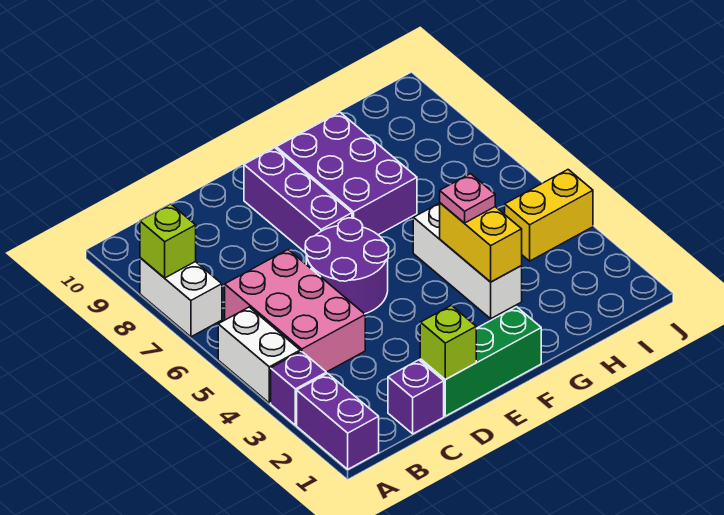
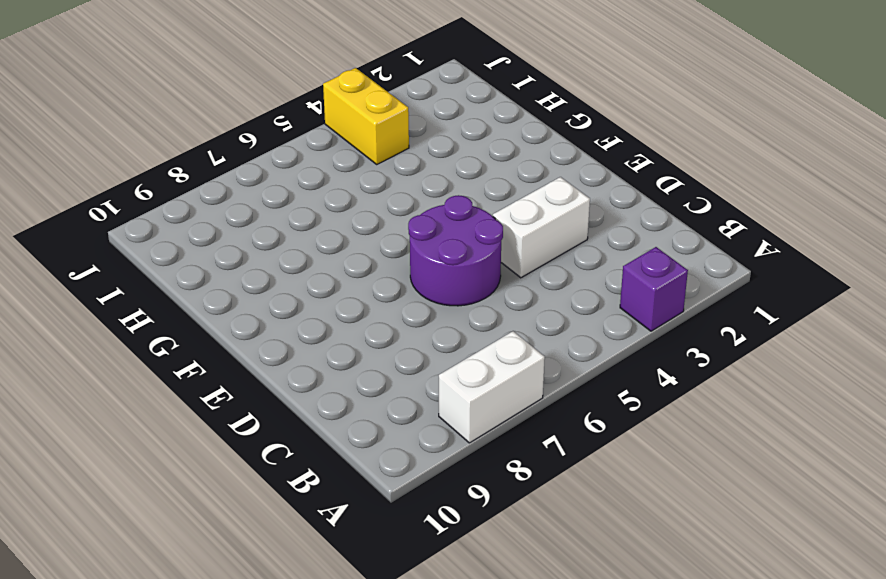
white 1x2 brick [493,177,590,278] -> white 1x2 brick moved to [218,307,300,403]
none -> purple 1x2 brick [297,373,379,469]
none -> pink 2x3 brick [225,250,365,372]
none -> purple 1x1 brick [388,360,444,434]

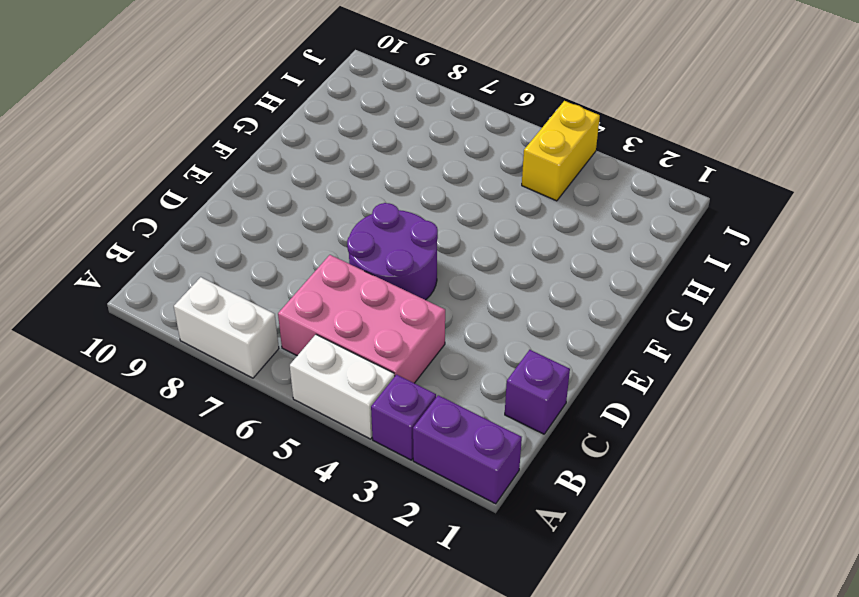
none -> green 1x3 brick [420,307,541,416]
none -> purple 1x3 brick [244,148,352,253]
none -> purple 2x3 brick [276,112,417,235]

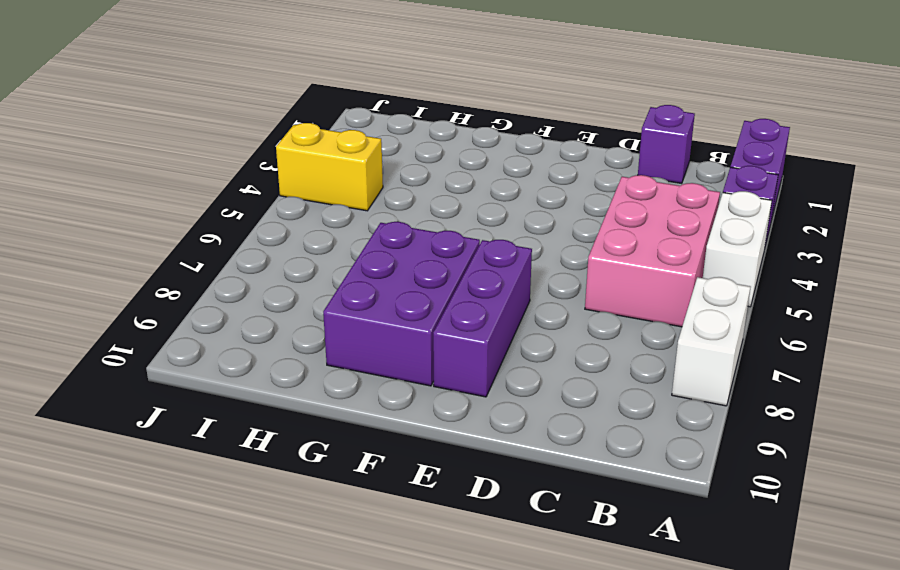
none -> green 1x3 brick [420,307,541,416]
none -> purple 2x2 round brick [305,218,389,314]
none -> white 1x3 brick [413,203,522,319]

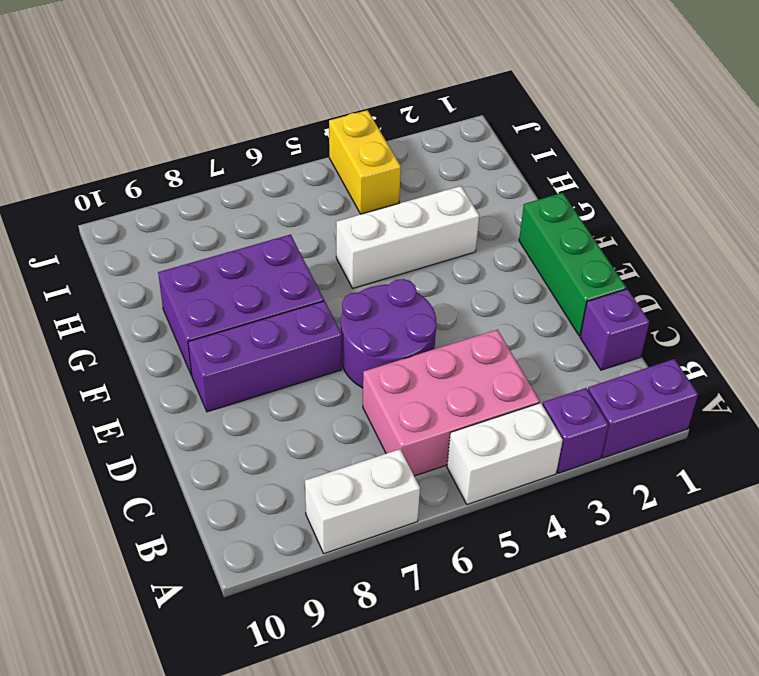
none -> lime 1x1 brick [140,204,196,278]
none -> lime 1x1 brick [420,305,476,379]
none -> yellow 1x2 brick [440,203,522,282]

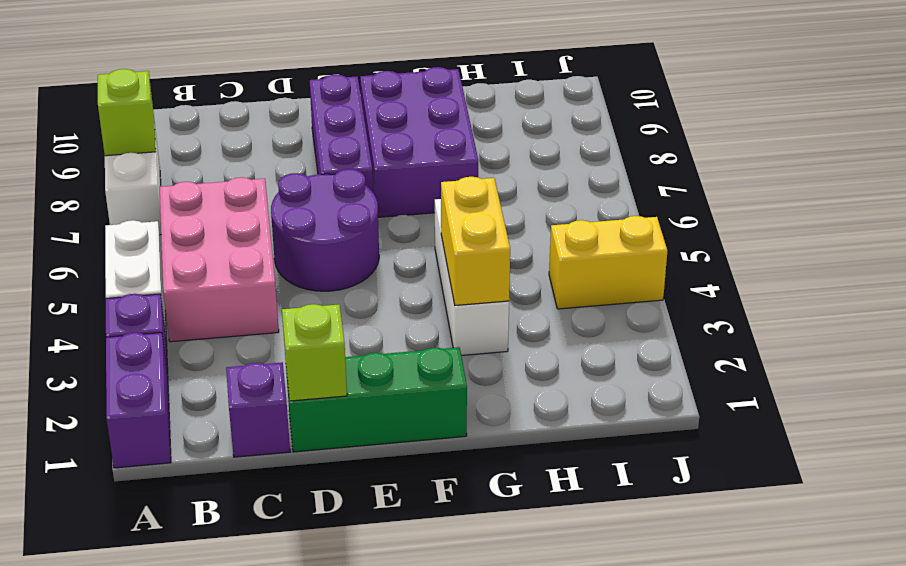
none -> pink 1x1 plate [440,174,495,223]

